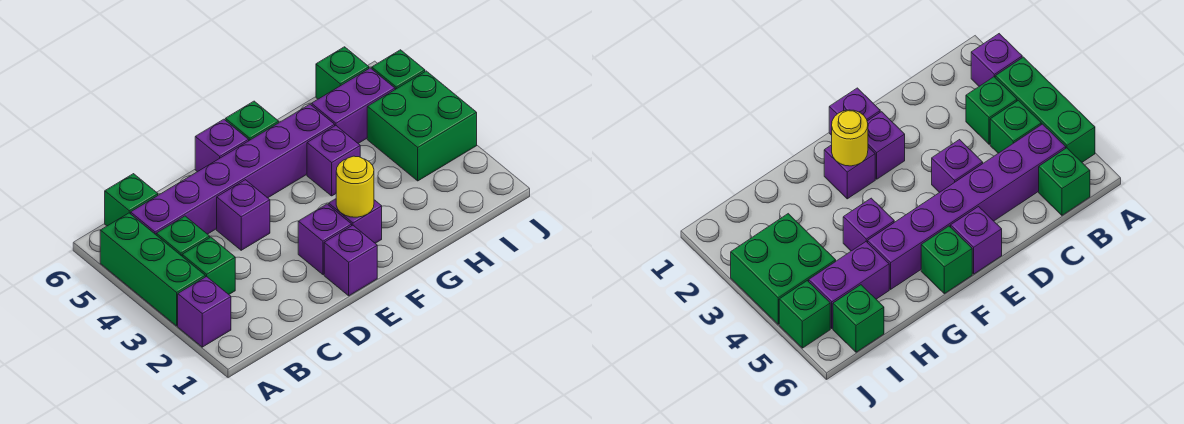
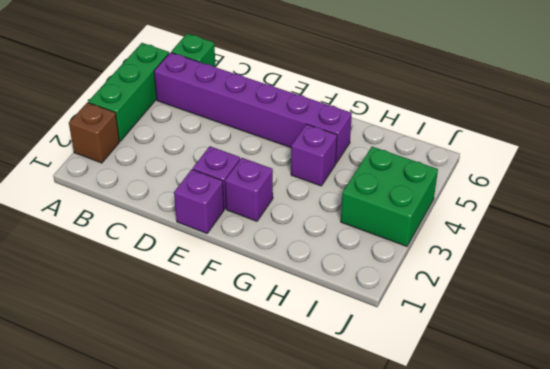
brown 1x1 brick [69,102,120,163] -> purple 1x1 brick [178,276,231,347]
none -> green 1x1 brick [182,237,235,294]
none -> green 1x1 brick [156,216,210,256]
none -> purple 1x1 brick [217,180,270,250]

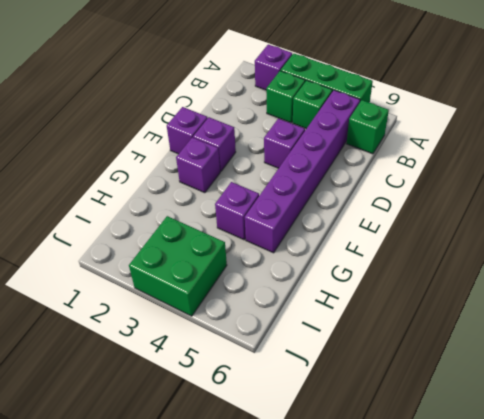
none -> purple 1x1 brick [195,119,249,172]
none -> green 1x1 brick [225,101,279,140]
none -> purple 1x2 brick [311,68,395,143]

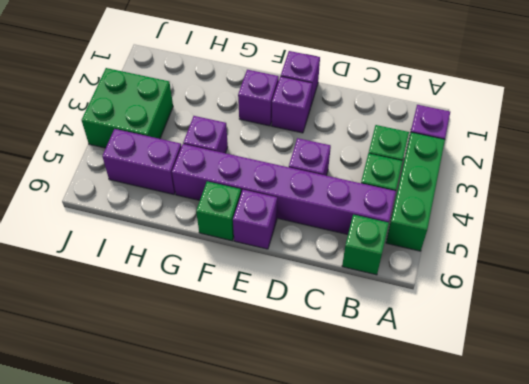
none -> green 1x1 brick [316,47,369,99]
none -> green 1x1 brick [372,50,425,89]
none -> yellow 1x1 round brick [336,156,374,217]

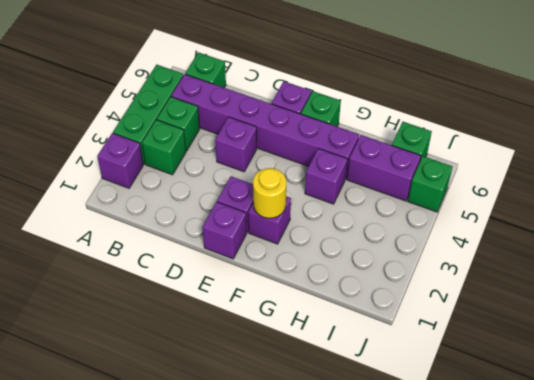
none -> green 2x2 brick [367,71,477,181]

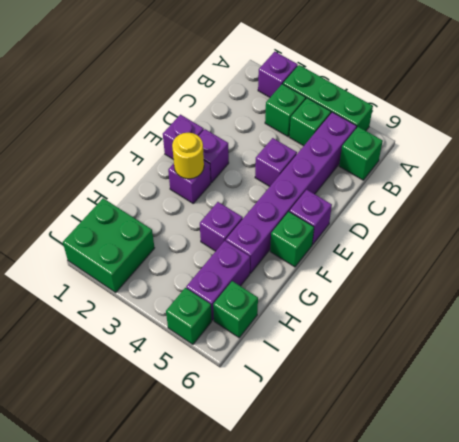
green 2x2 brick [63,198,154,292] -> green 2x2 brick moved to [367,71,477,181]

